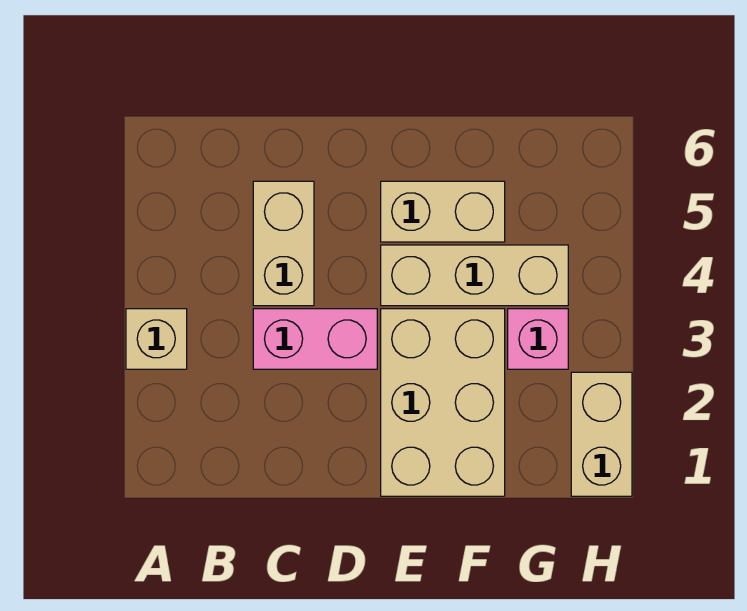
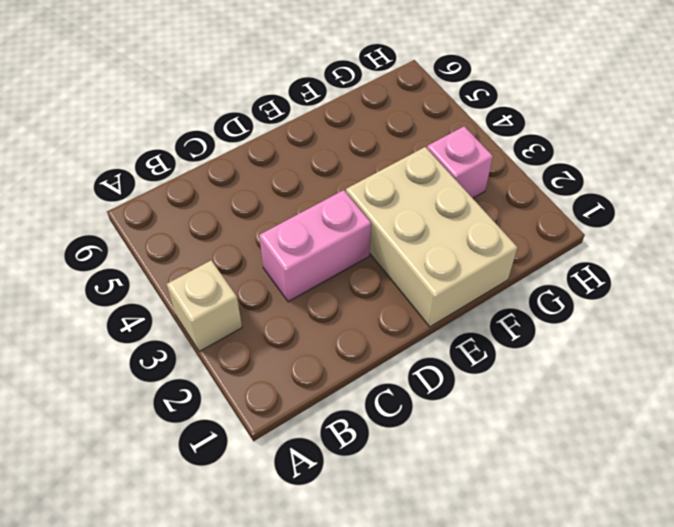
none -> tan 1x2 brick [253,181,314,306]
none -> tan 1x3 brick [381,245,568,306]

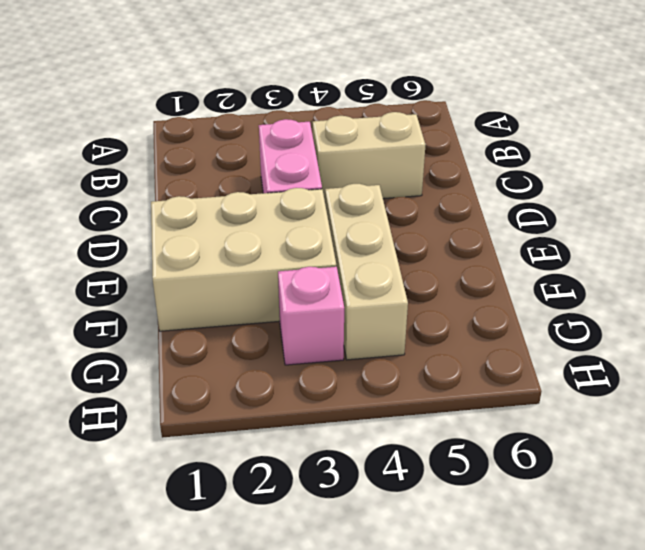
none -> tan 1x1 brick [126,309,187,369]
none -> tan 1x2 brick [381,181,505,242]

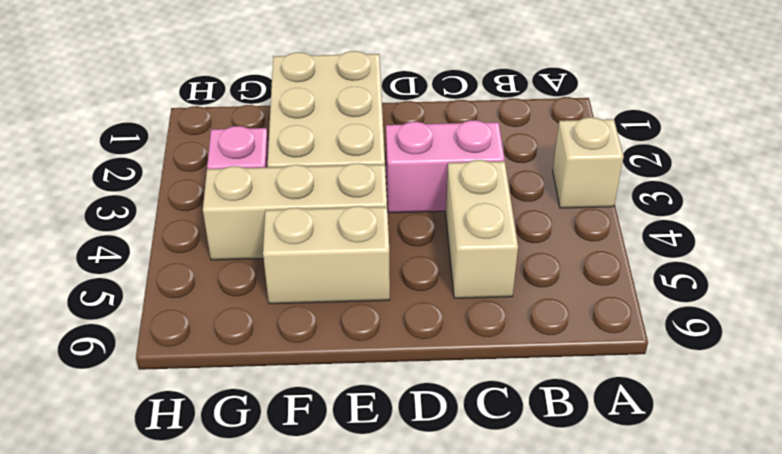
none -> tan 1x2 brick [571,372,632,496]

